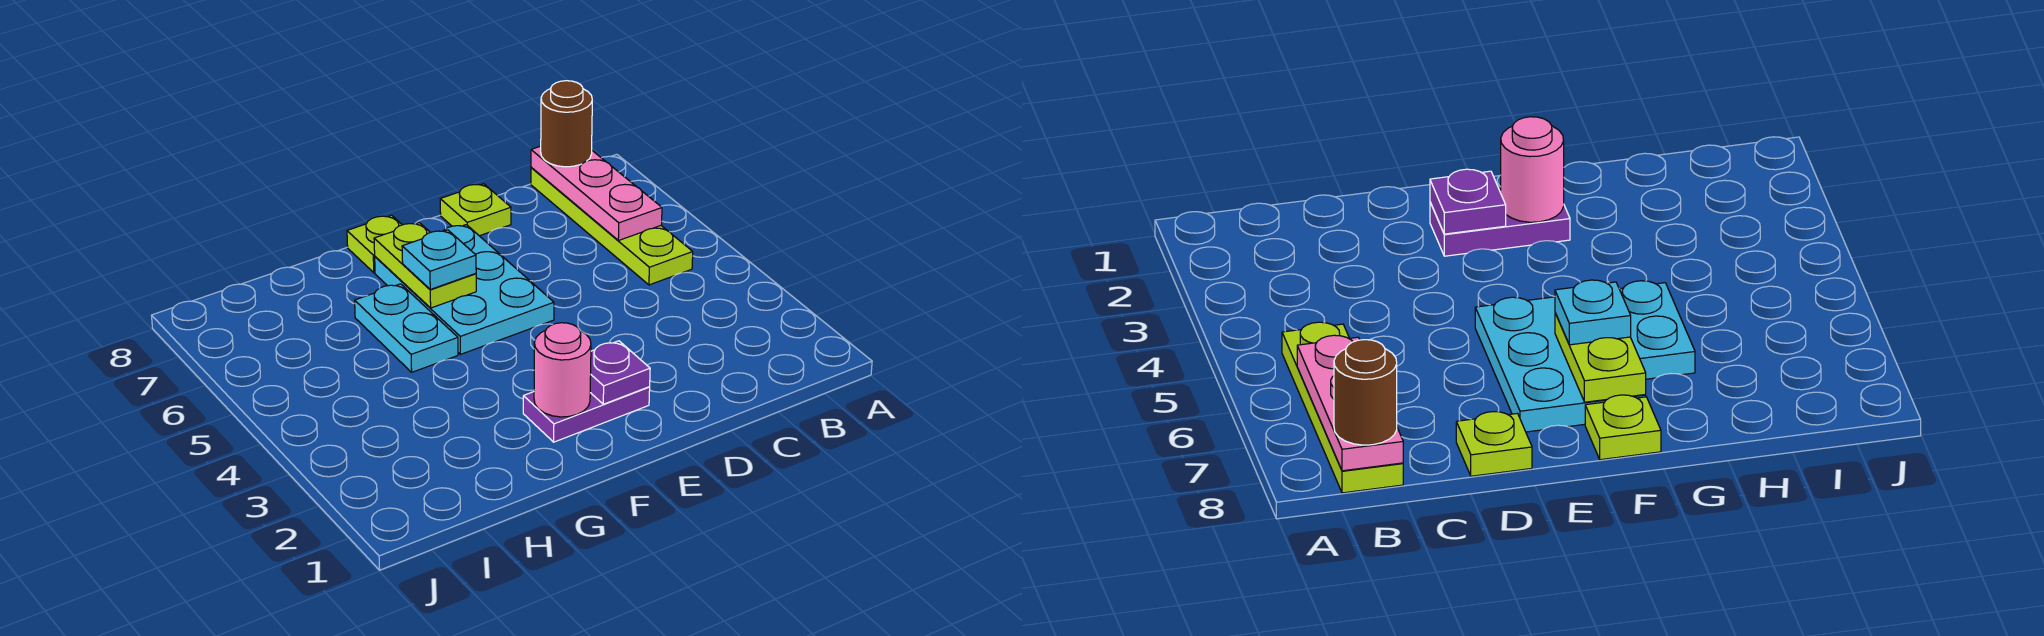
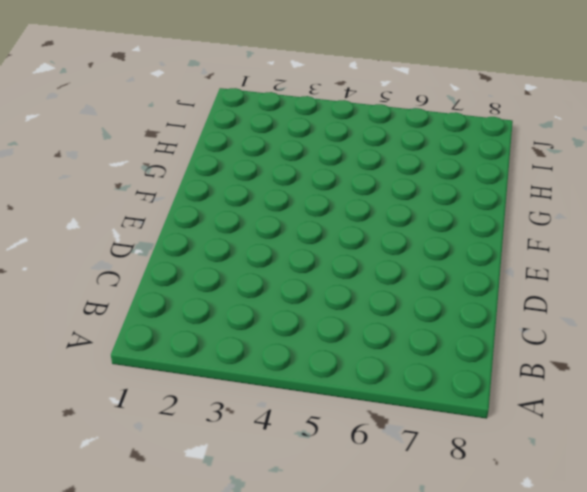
none -> lime 1x4 plate [531,167,693,285]
none -> lime 1x1 plate [440,184,511,236]
none -> purple 1x2 plate [523,387,650,442]

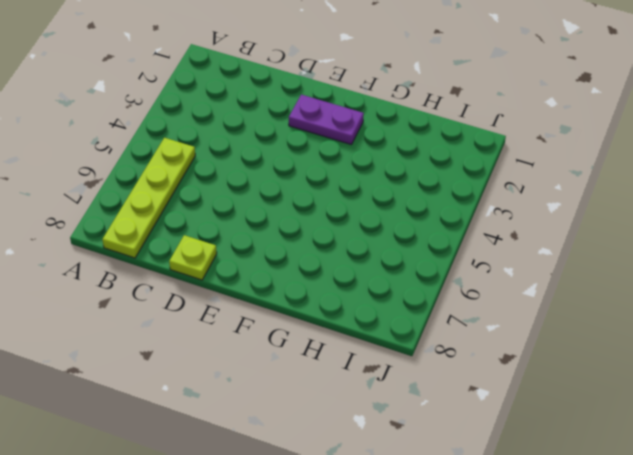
none -> cyan 2x3 plate [375,225,554,354]
none -> lime 1x1 plate [347,215,402,273]
none -> cyan 1x2 plate [355,284,458,372]

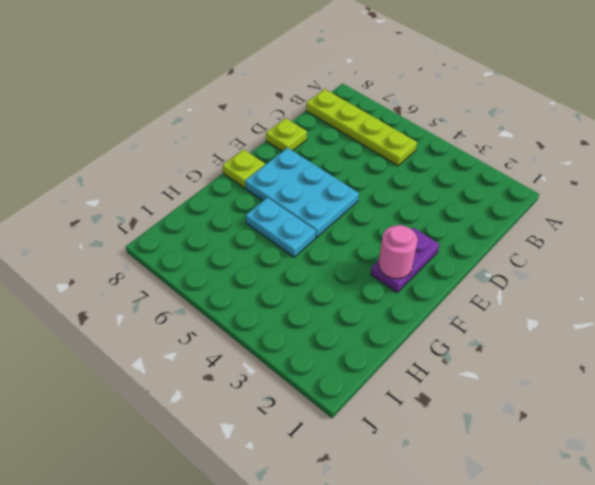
none -> pink 1x3 plate [531,146,662,241]
none -> purple 1x1 plate [590,341,650,404]
none -> lime 1x2 plate [374,223,476,308]

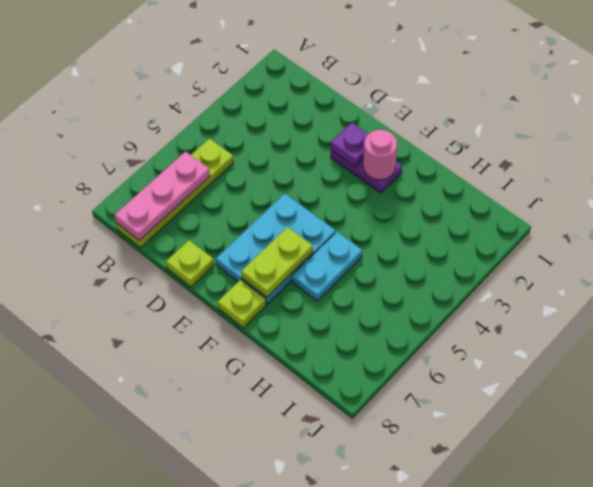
none -> brown 1x1 round brick [541,81,592,167]
none -> cyan 1x1 plate [402,230,476,289]

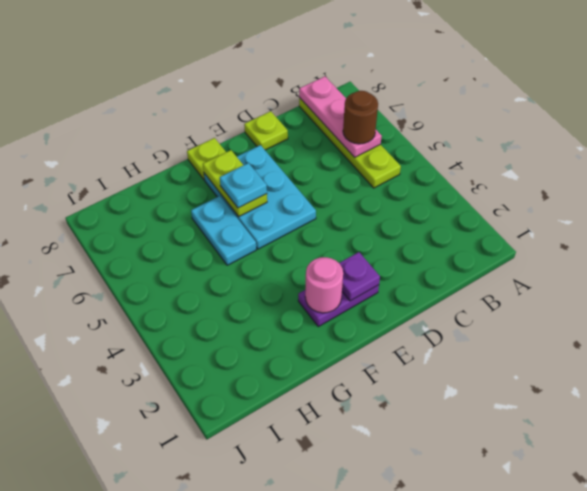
brown 1x1 round brick [343,91,378,144] -> brown 1x1 round brick moved to [541,81,592,167]

